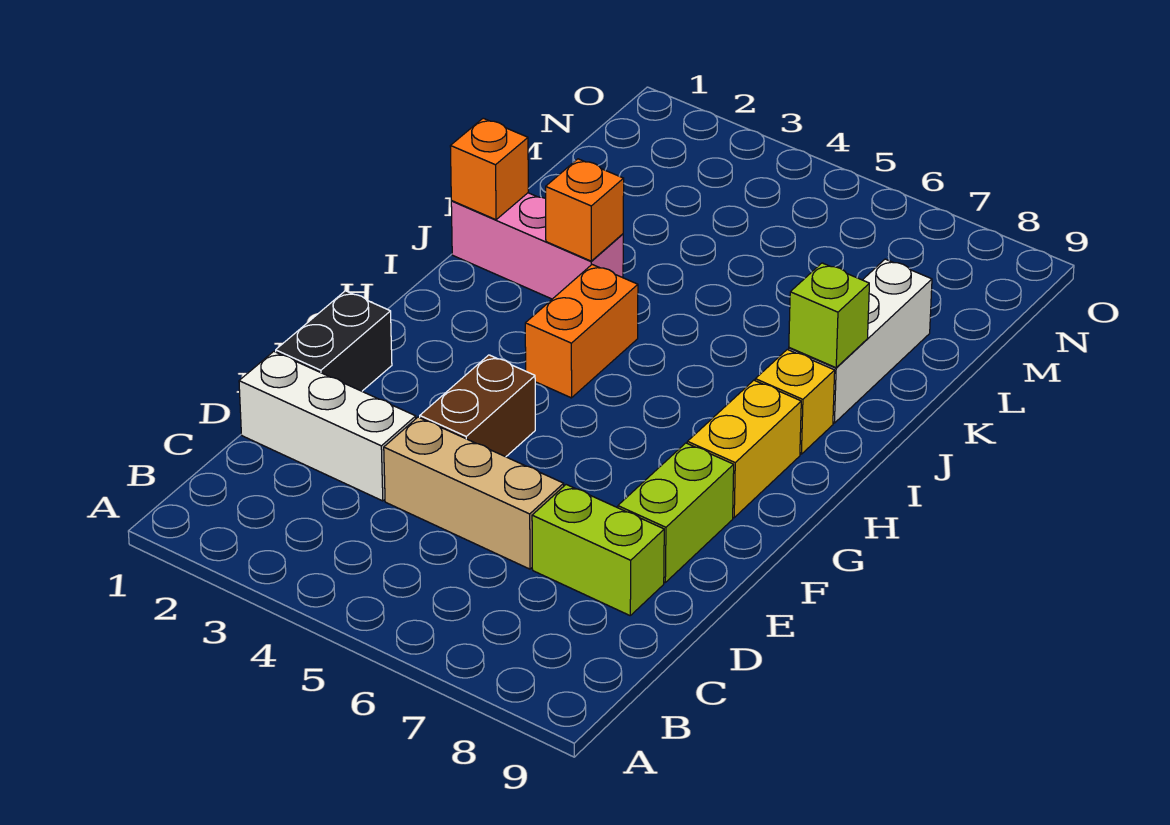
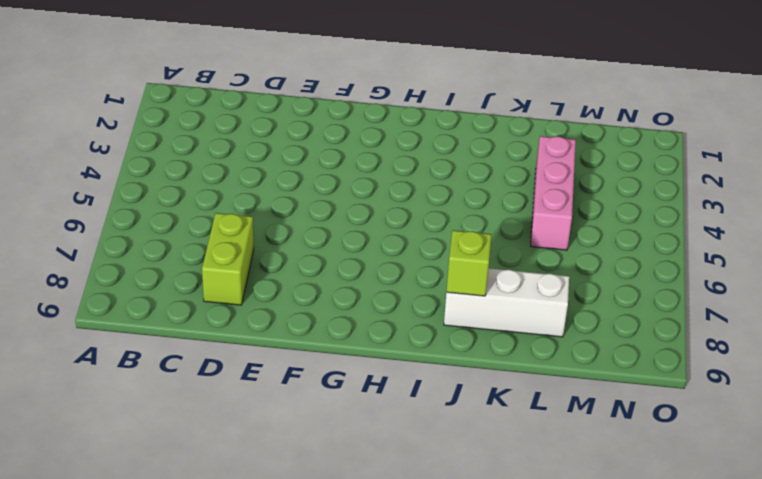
pink 1x3 brick [531,136,576,250] -> pink 1x3 brick moved to [451,193,623,299]
none -> white 1x3 brick [239,352,416,501]
none -> tan 1x3 brick [384,417,564,569]
none -> black 1x2 brick [276,291,392,391]

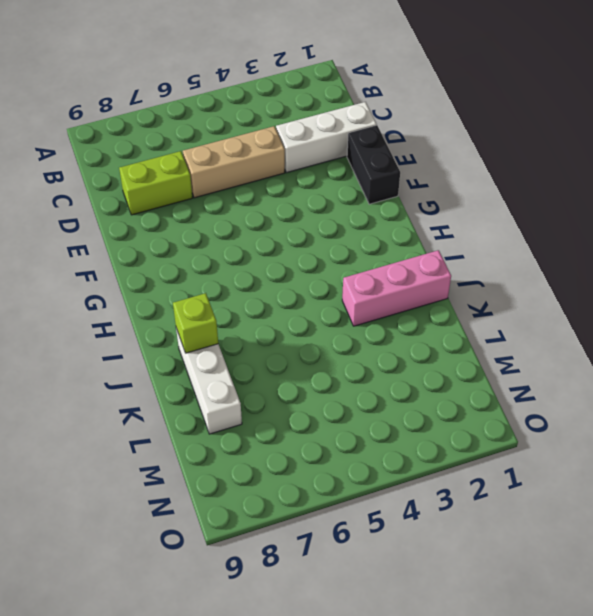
none -> brown 1x2 brick [420,355,535,457]
none -> lime 1x2 brick [618,443,734,582]
none -> yellow 1x2 brick [687,380,801,518]

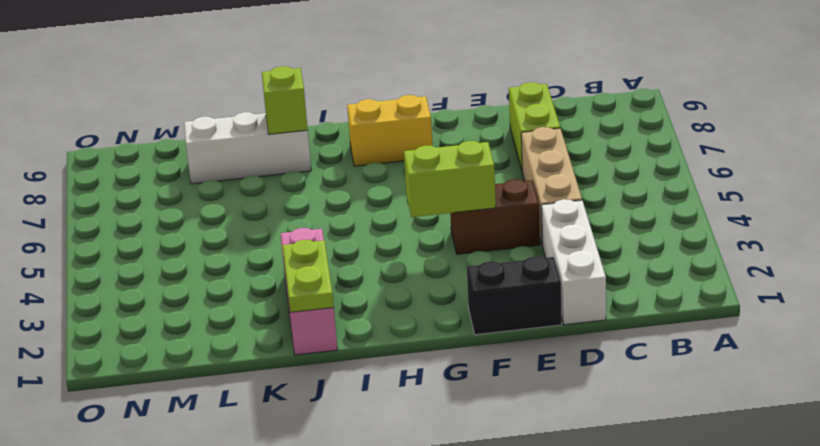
lime 1x2 brick [404,141,496,217] -> lime 1x2 brick moved to [618,443,734,582]
lime 1x2 plate [282,240,334,312] -> orange 1x1 brick [450,118,528,220]
none -> orange 1x2 brick [525,265,638,398]
none -> yellow 1x1 brick [755,349,835,454]
none -> orange 1x1 brick [546,159,624,261]

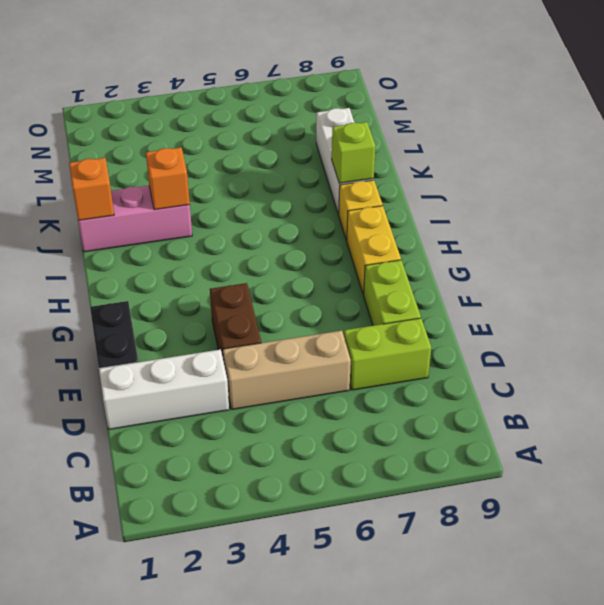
none -> orange 1x2 brick [525,265,638,398]

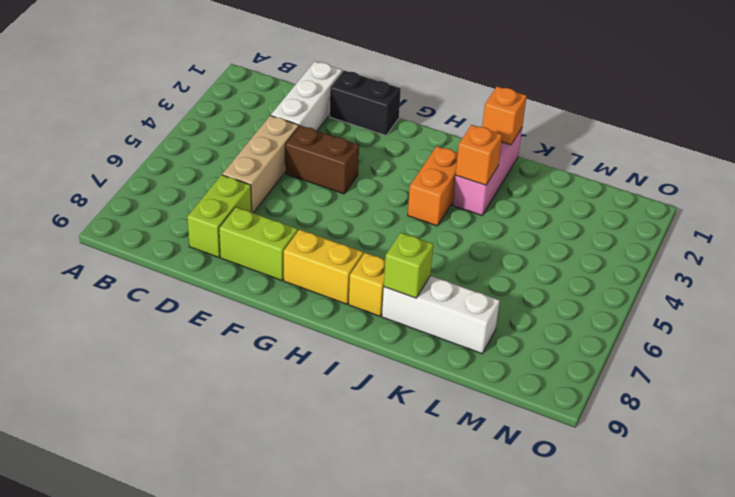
orange 1x2 brick [408,146,458,226] -> orange 1x2 brick turned to [525,265,638,398]

